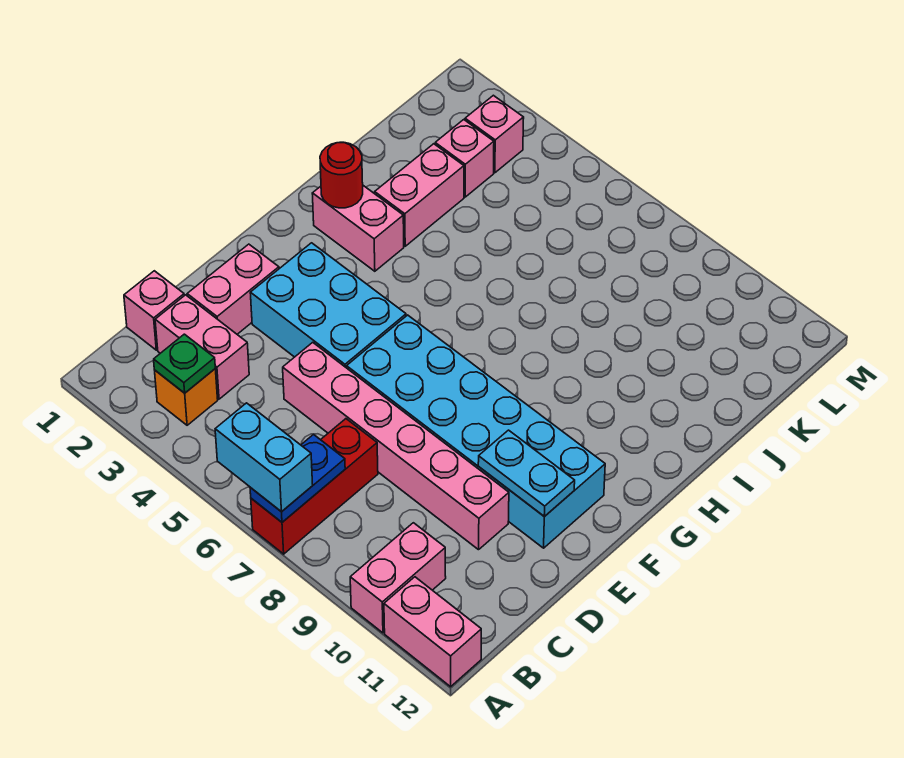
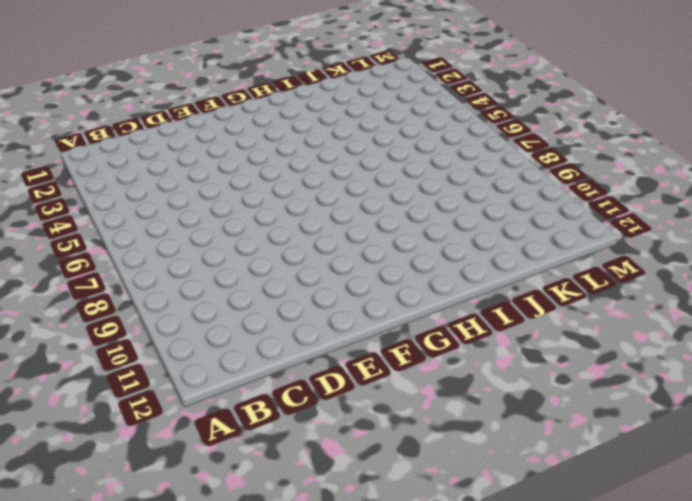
none -> red 1x3 brick [251,419,378,554]
none -> pink 1x2 brick [350,523,446,633]
none -> pink 1x2 brick [384,577,481,687]

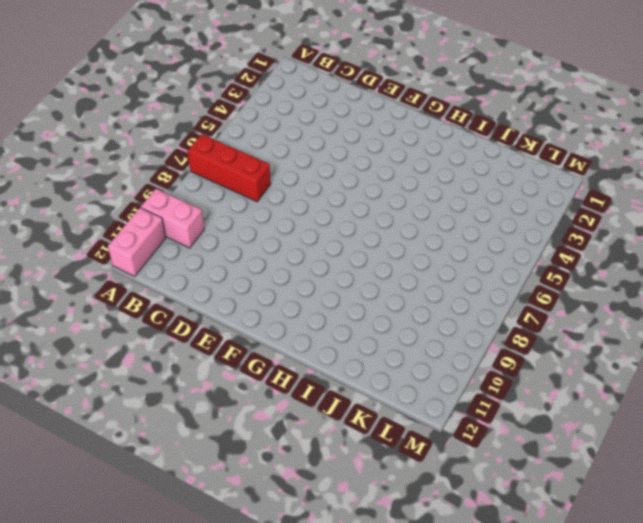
none -> orange 1x1 brick [155,369,218,425]
none -> pink 1x1 brick [124,271,184,350]
none -> pink 1x2 brick [155,295,249,399]

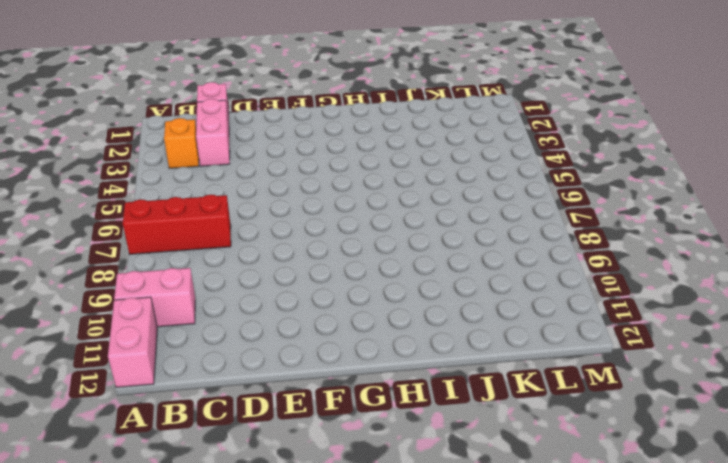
none -> pink 1x2 brick [187,244,279,334]
none -> pink 1x6 brick [283,342,509,550]
none -> cyan 2x3 brick [250,243,406,368]

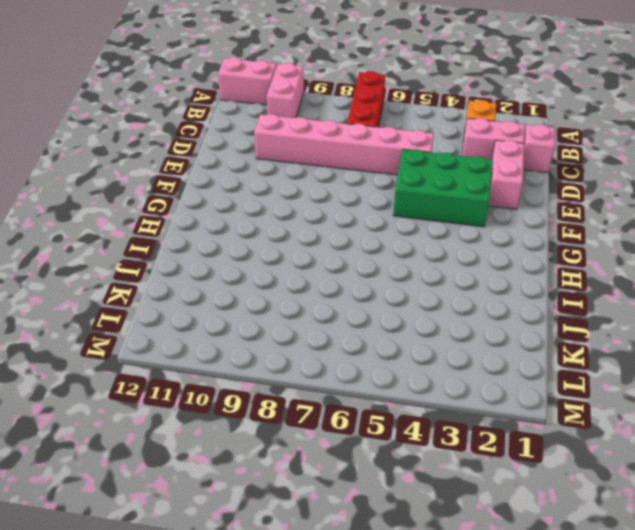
green 2x3 brick [393,149,492,227] -> cyan 2x3 brick [250,243,406,368]
none -> cyan 2x6 brick [347,315,605,548]
none -> pink 1x2 brick [312,186,404,271]
none -> pink 1x2 brick [375,144,464,246]

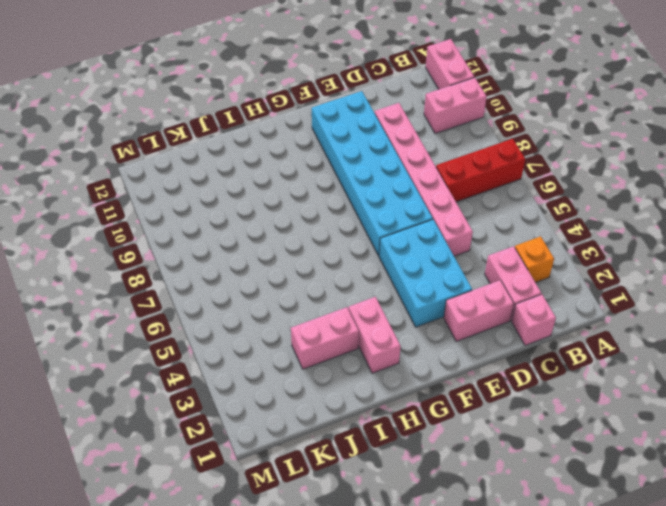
none -> pink 1x1 brick [435,120,494,197]
none -> pink 1x1 brick [465,95,524,173]
none -> blue 1x2 plate [250,435,345,522]

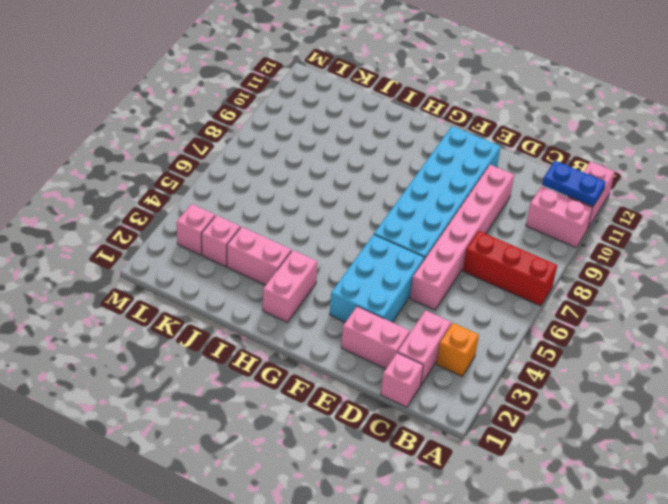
blue 1x2 plate [542,161,606,206] -> blue 1x2 plate moved to [250,435,345,522]
none -> green 1x1 plate [154,334,215,393]
none -> cyan 1x2 plate [478,430,575,517]
none -> red 1x1 round brick [320,142,363,208]

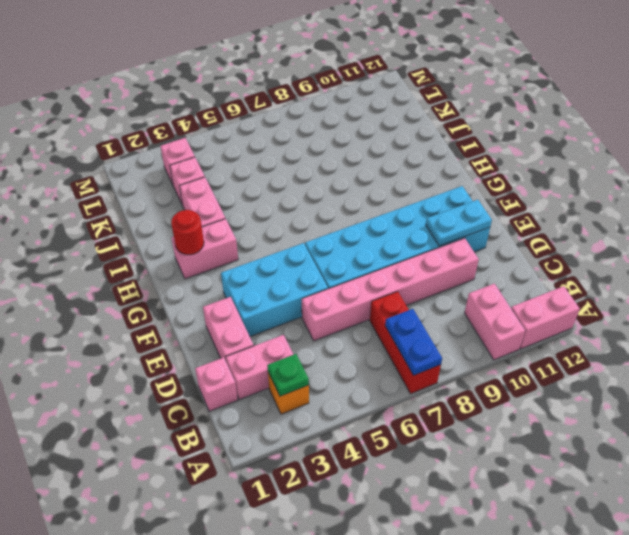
none -> cyan 1x2 brick [215,403,313,512]

